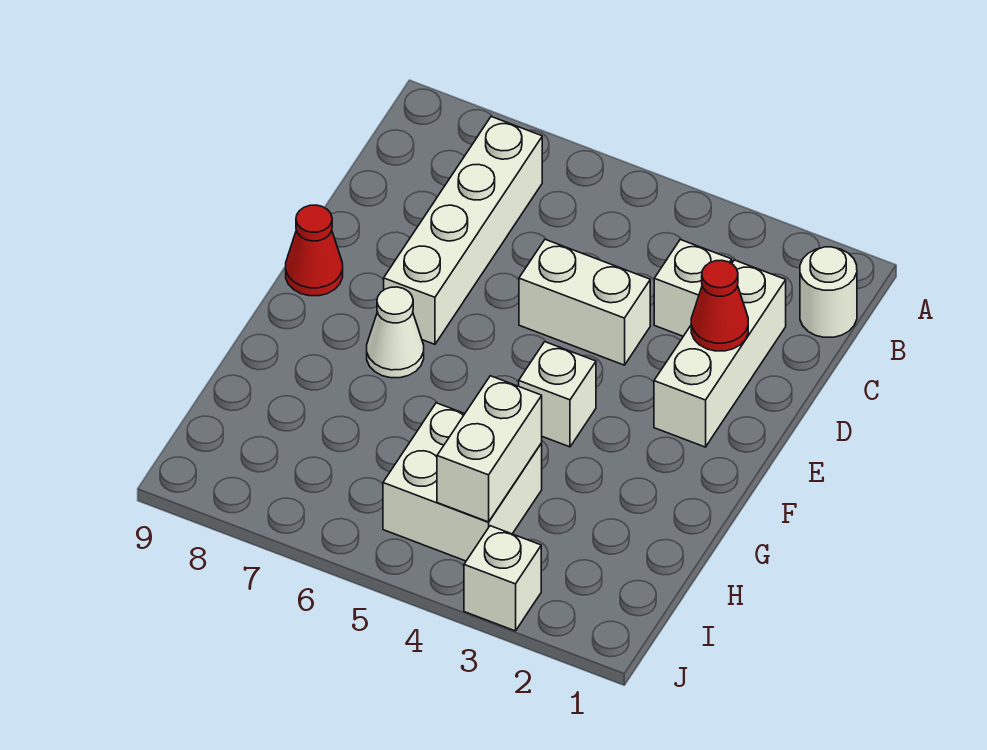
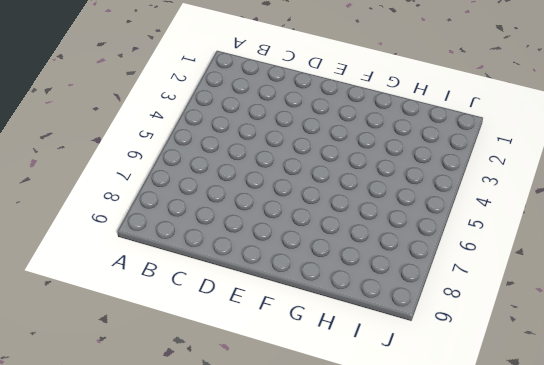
none -> white 1x1 round brick [800,247,857,337]
none -> white 1x4 brick [384,117,542,344]
none -> white 1x3 brick [654,260,786,447]

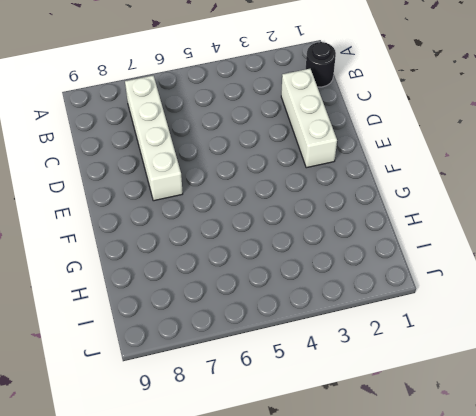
black 1x1 round brick [306,42,336,87] -> white 1x1 round brick [800,247,857,337]
none -> white 1x1 brick [654,240,732,336]
none -> white 1x2 brick [519,239,650,365]
none -> red 1x1 cone [286,205,343,296]

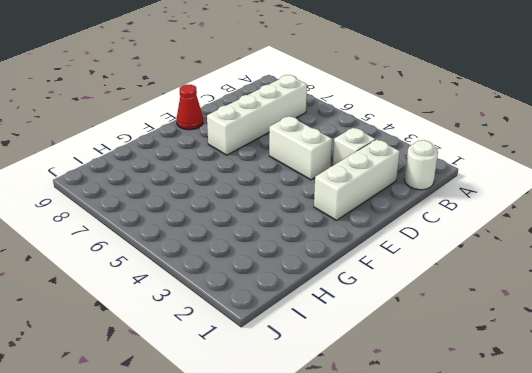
none -> white 1x1 brick [519,342,596,447]
none -> white 1x1 cone [367,287,424,378]
none -> white 2x2 brick [383,403,542,561]

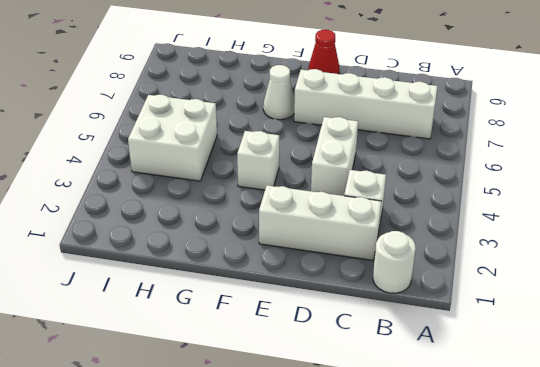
none -> white 1x1 brick [464,526,541,631]
none -> red 1x1 cone [691,260,748,351]
none -> white 1x2 brick [437,376,542,522]

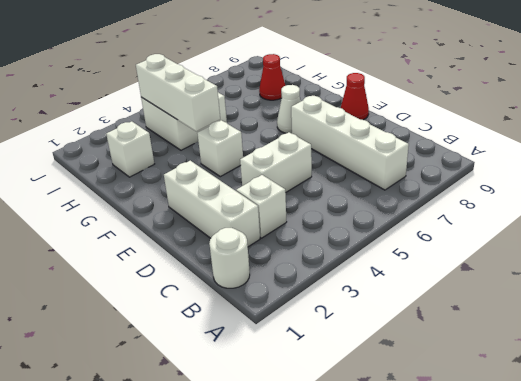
white 1x3 brick [136,54,220,131] -> white 1x2 brick [437,376,542,522]
white 1x1 brick [106,121,154,177] -> white 1x1 brick moved to [464,526,541,631]
red 1x1 cone [259,54,286,100] -> red 1x1 cone moved to [691,260,748,351]

